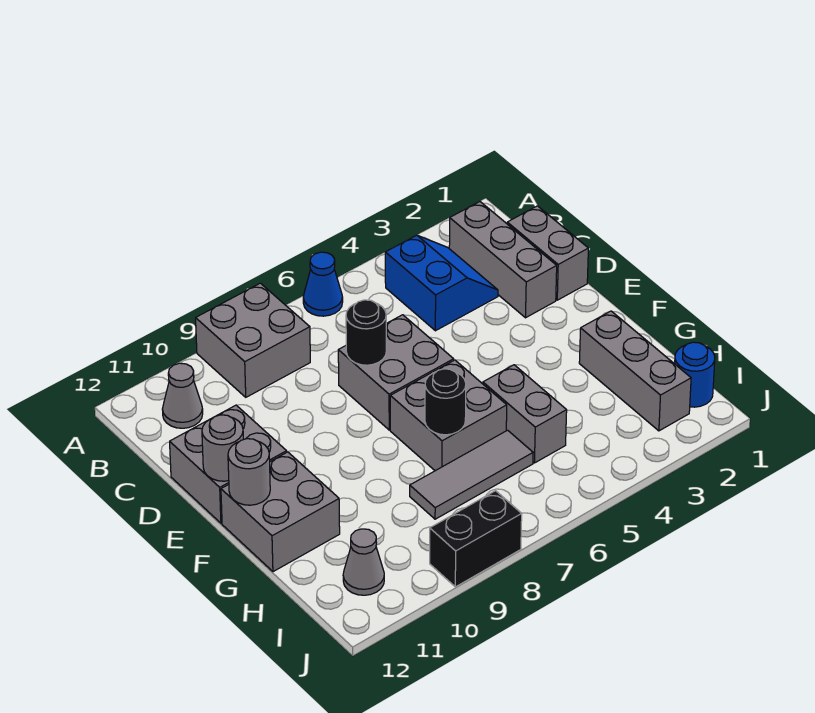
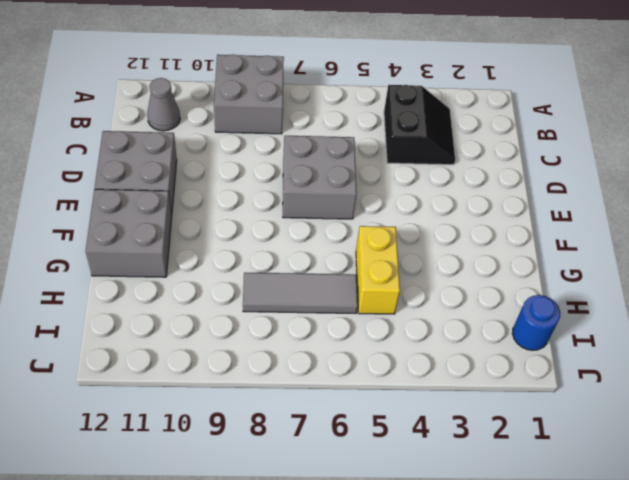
black 2x2 slope [384,85,455,165] -> blue 2x2 slope [385,235,498,331]
yellow 1x2 brick [356,226,400,314] -> grey 1x2 brick [483,365,567,463]
none -> blue 1x1 cone [303,252,343,316]
none -> grey 1x3 brick [449,201,557,318]
none -> grey 1x2 brick [507,206,588,300]

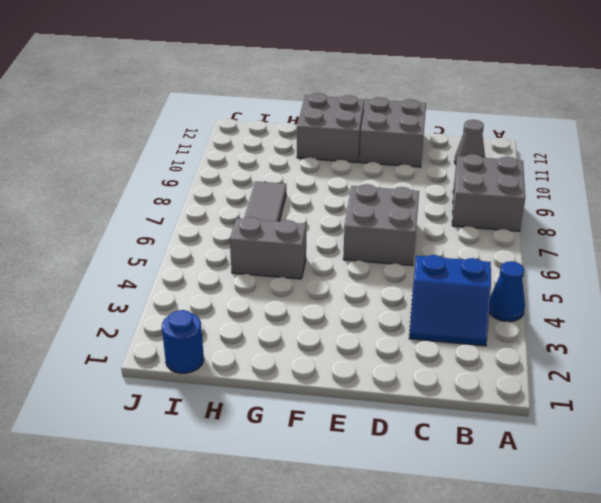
blue 1x1 cone [489,261,525,322] -> blue 1x1 cone moved to [303,252,343,316]
none -> grey 1x3 brick [449,201,557,318]
none -> grey 1x2 brick [507,206,588,300]
none -> grey 2x2 brick [390,360,507,471]

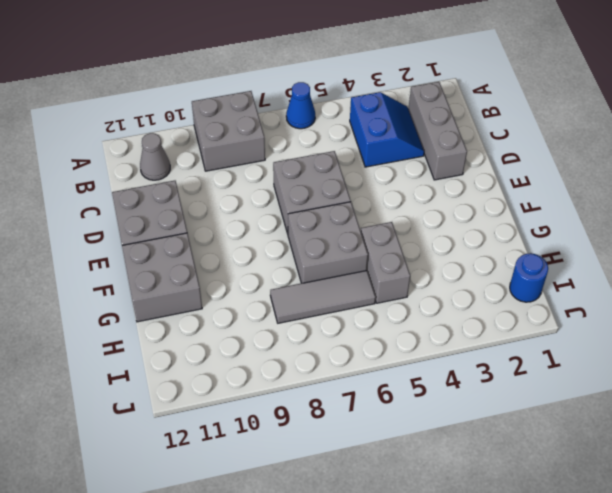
none -> grey 1x2 brick [507,206,588,300]
none -> grey 1x3 brick [579,311,691,431]
none -> grey 1x1 cone [343,529,384,595]

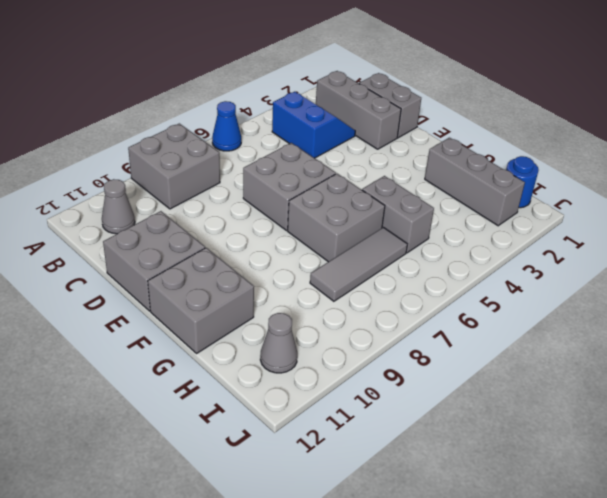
none -> black 1x2 brick [430,491,522,587]
none -> black 1x1 round brick [346,300,386,365]
none -> grey 1x1 round brick [202,415,243,481]

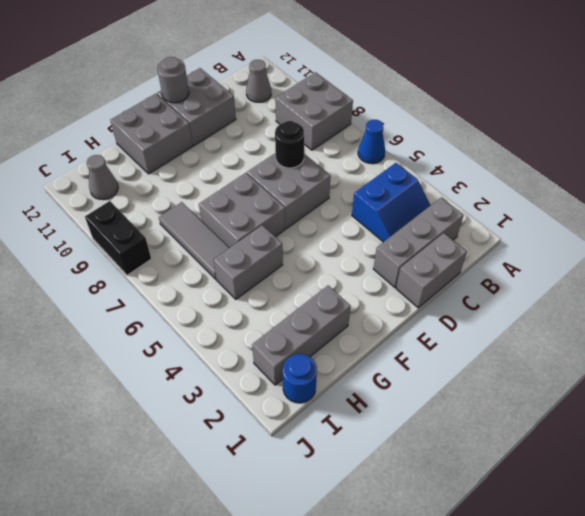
none -> grey 1x1 round brick [228,439,270,505]
none -> black 1x1 round brick [425,369,466,435]

